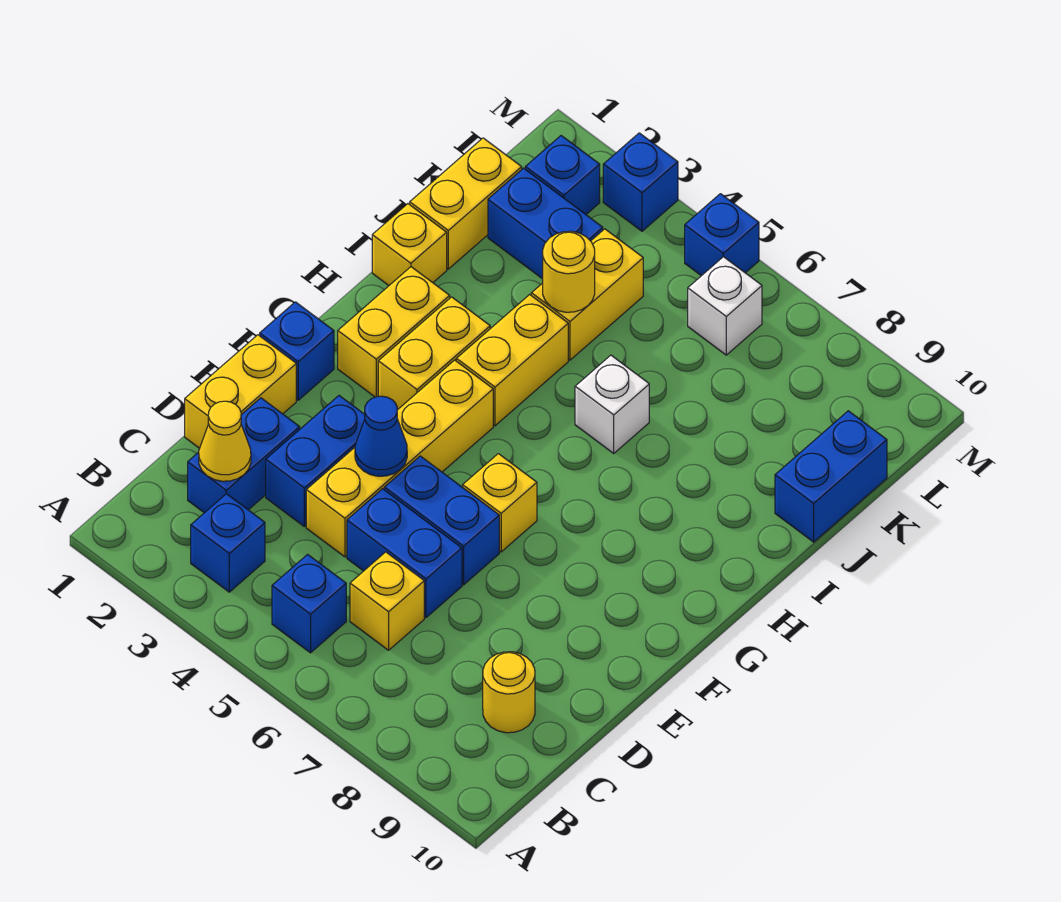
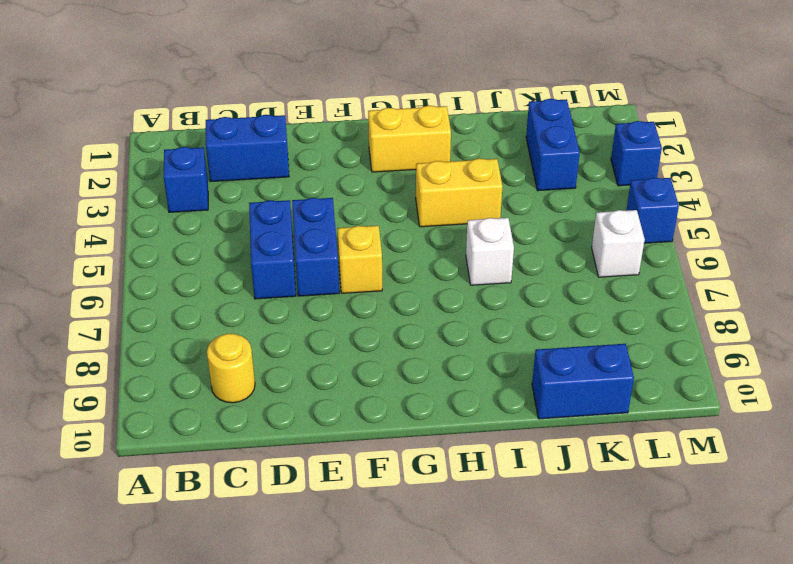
none -> blue 1x1 brick [272,554,346,653]
none -> yellow 1x1 brick [350,552,424,650]
none -> yellow 1x2 brick [185,335,296,448]

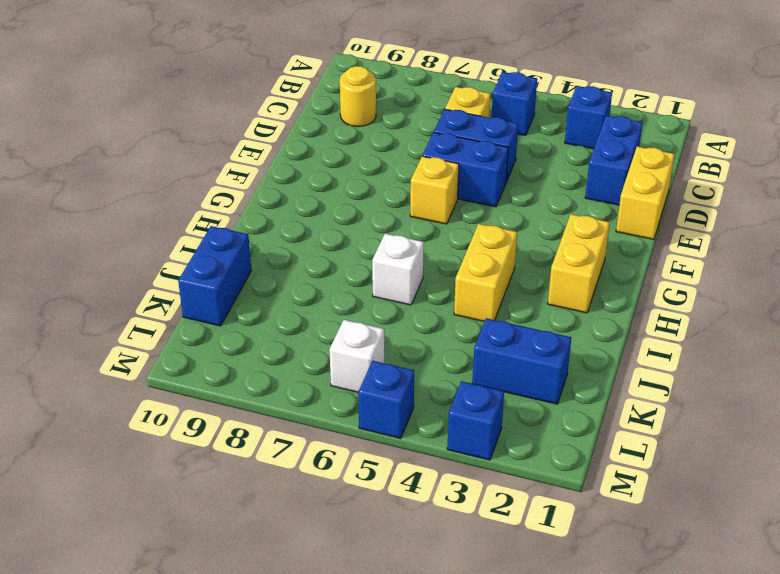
none -> blue 1x2 brick [266,396,365,526]
none -> yellow 1x4 brick [306,360,493,557]
none -> blue 1x1 brick [260,302,334,400]

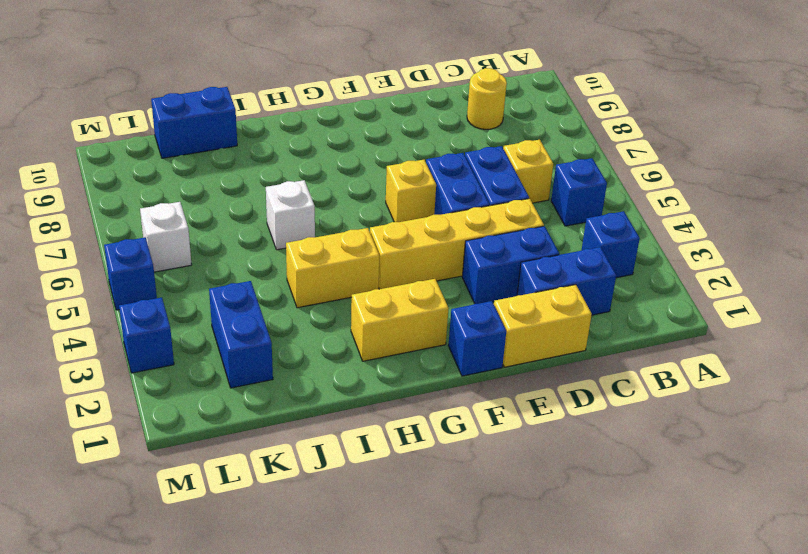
none -> yellow 1x2 brick [378,297,490,410]
none -> yellow 1x1 brick [372,204,447,285]
none -> yellow 1x2 brick [410,138,522,269]

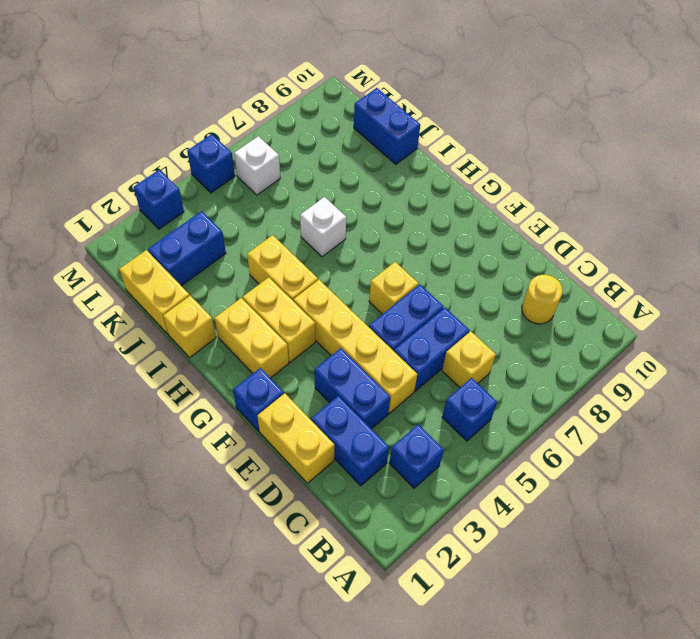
none -> yellow 1x2 brick [531,229,643,360]
none -> blue 1x1 brick [525,136,600,214]
none -> yellow 1x1 cone [199,401,251,481]

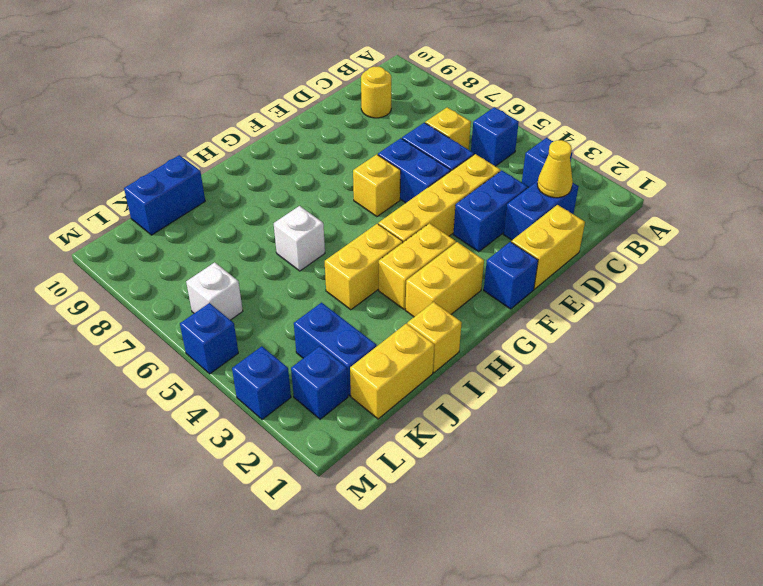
none -> yellow 1x2 brick [531,229,643,360]
none -> blue 1x1 cone [355,396,407,476]
none -> yellow 1x1 round brick [543,231,595,312]

